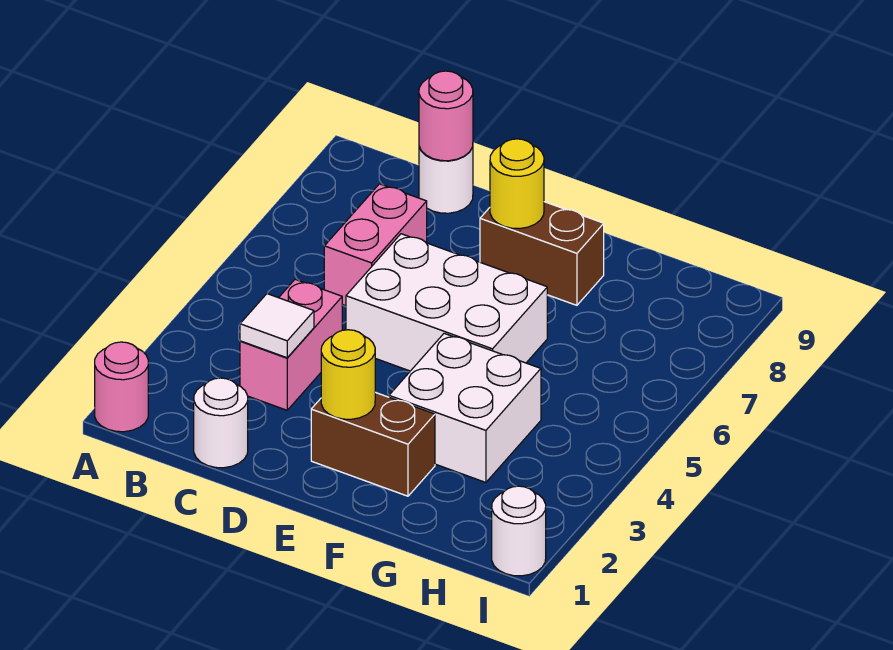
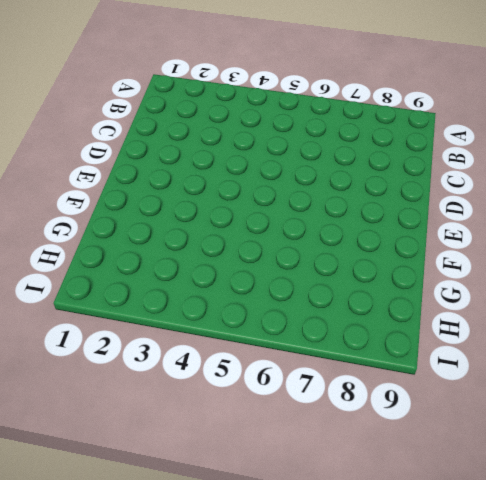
none -> pink 1x1 round brick [95,342,148,432]
none -> white 1x1 round brick [194,378,248,468]
none -> pink 1x2 brick [240,279,342,410]

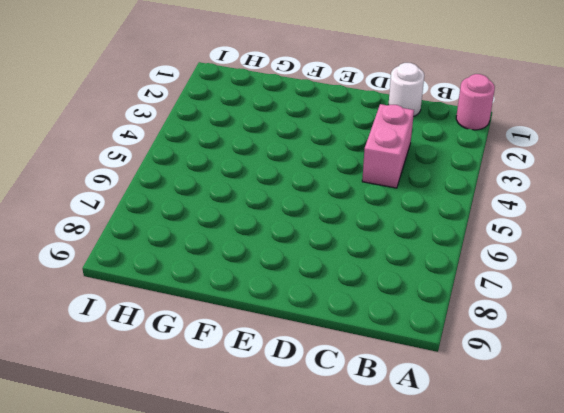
none -> pink 1x2 brick [324,184,427,306]
none -> white 1x1 round brick [419,147,473,213]
none -> white 2x3 brick [346,234,547,371]

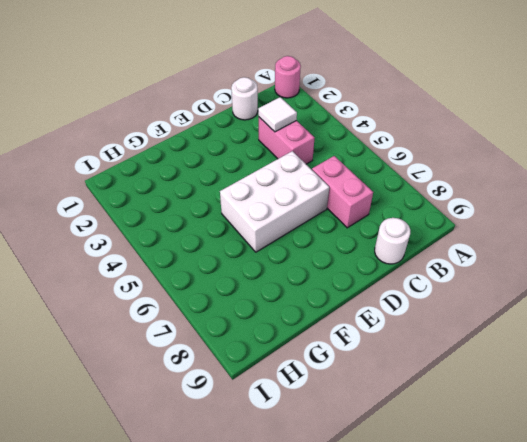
none -> brown 1x2 brick [311,392,435,496]
none -> brown 1x2 brick [480,202,604,305]
none -> white 2x2 brick [389,333,541,482]

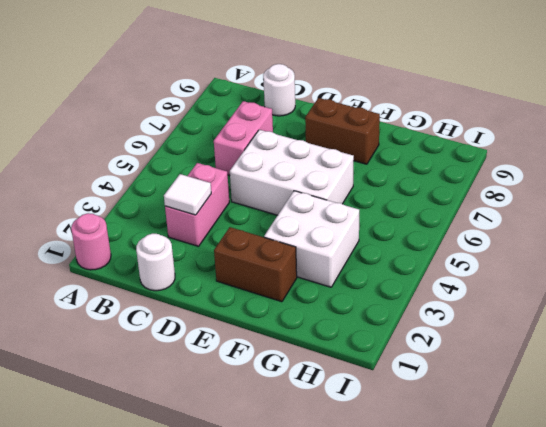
none -> white 1x1 round brick [492,486,546,576]
none -> pink 1x1 round brick [419,71,473,161]
none -> yellow 1x1 round brick [321,330,375,419]

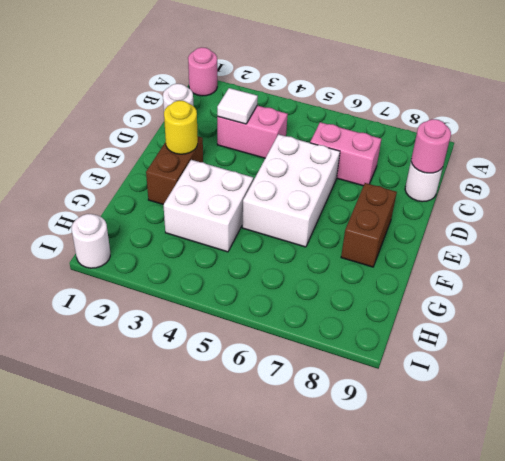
none -> yellow 1x1 round brick [490,139,544,229]

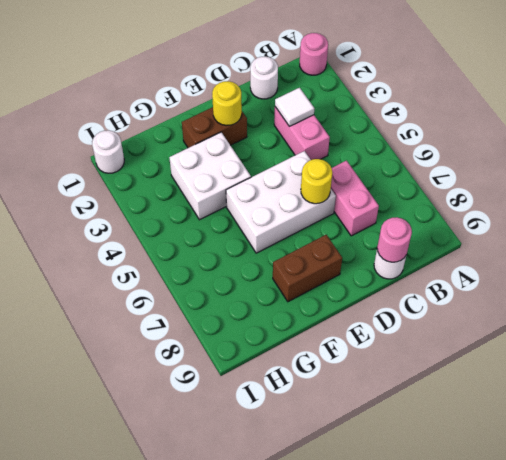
yellow 1x1 round brick [301,159,332,204] -> yellow 1x1 round brick moved to [490,139,544,229]

